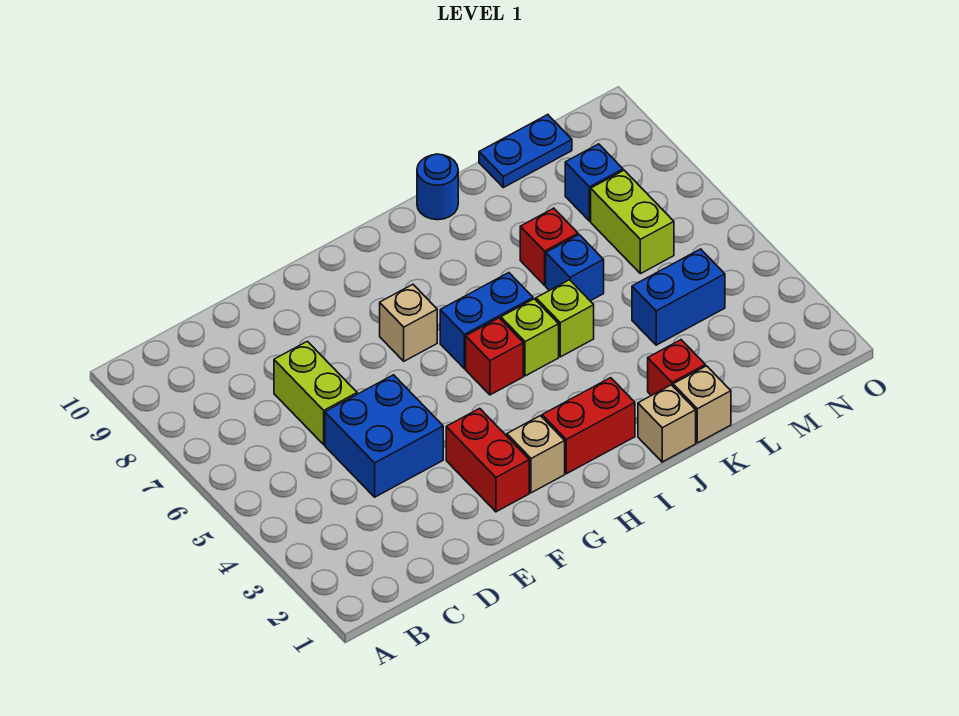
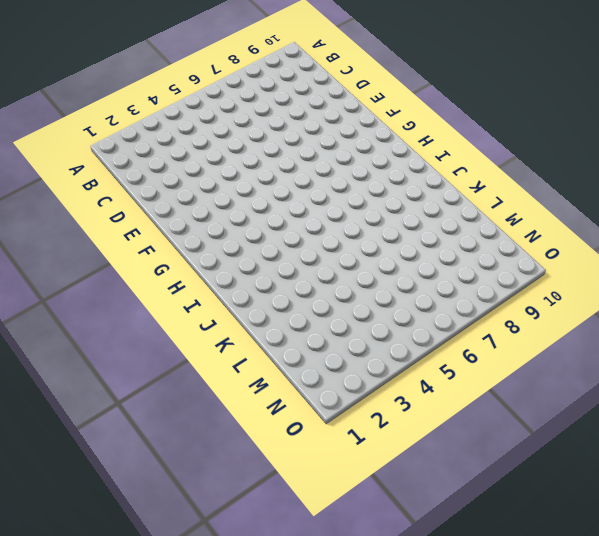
none -> blue 2x2 brick [325,375,443,497]
none -> lime 1x2 brick [274,341,357,445]
none -> red 1x2 brick [446,408,529,512]

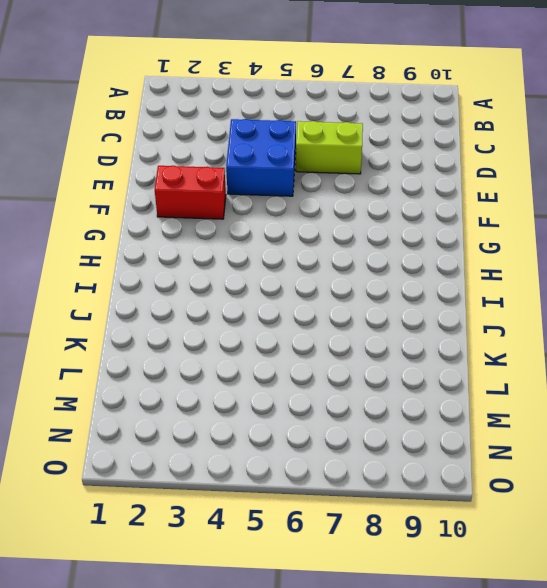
none -> tan 1x1 brick [507,416,565,493]
none -> tan 1x1 brick [380,284,437,361]
none -> red 1x2 brick [542,378,635,474]

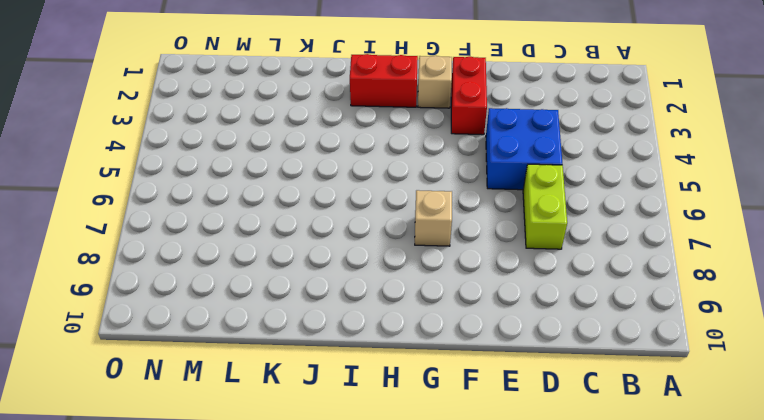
none -> red 1x1 brick [466,318,523,395]
none -> blue 1x2 brick [440,273,533,369]
none -> lime 1x1 brick [501,299,559,376]

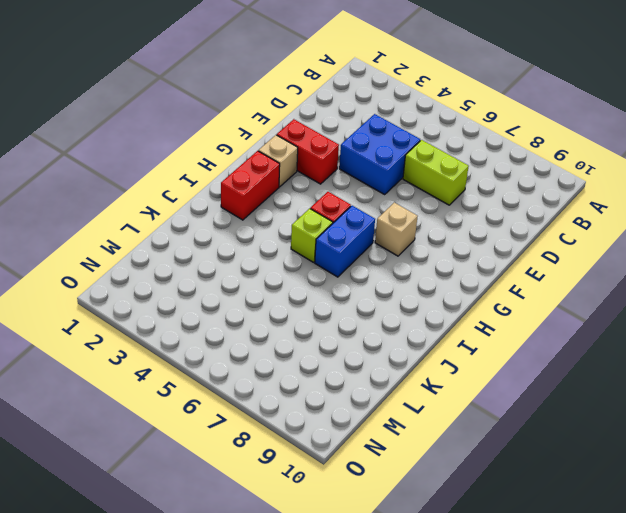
none -> tan 1x1 brick [638,385,696,462]
none -> lime 1x1 brick [536,280,594,357]
none -> blue 1x1 round brick [417,154,458,220]

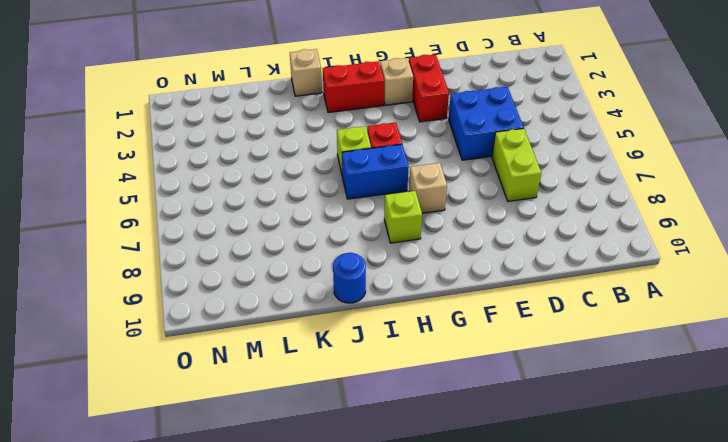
lime 1x1 brick [384,191,422,243] -> lime 1x1 brick moved to [536,280,594,357]
none -> tan 1x1 brick [673,366,731,443]
none -> red 1x1 brick [648,340,705,396]
none -> blue 1x1 brick [546,235,604,301]

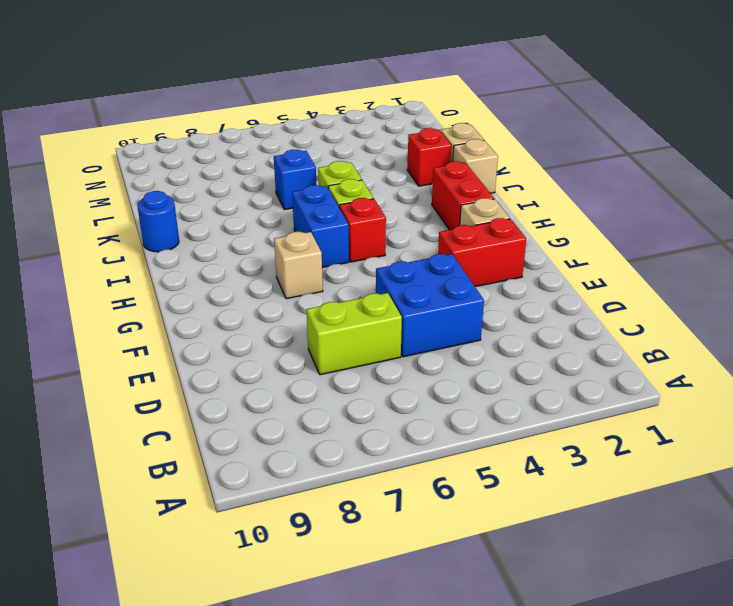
none -> red 1x1 brick [520,208,578,285]
none -> blue 1x2 brick [632,249,725,345]
none -> blue 1x2 plate [479,115,572,188]

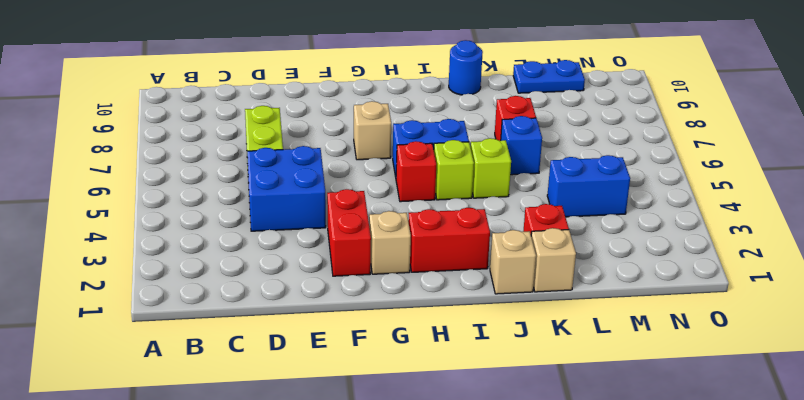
none -> lime 1x2 brick [591,170,674,274]
none -> blue 1x1 brick [565,144,623,221]

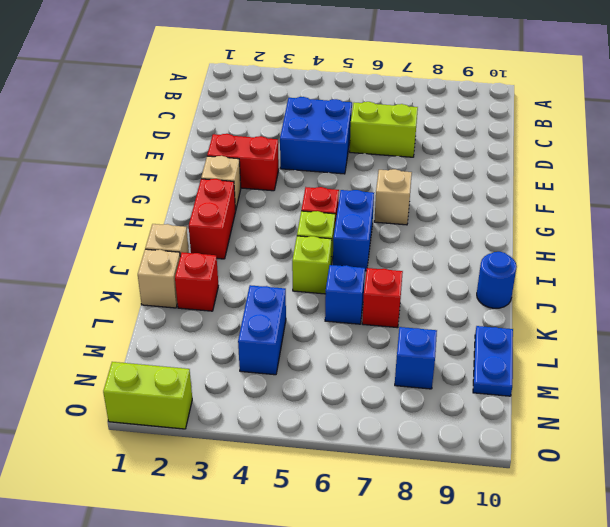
lime 1x2 brick [103,362,192,429] -> lime 1x2 brick moved to [591,170,674,274]

